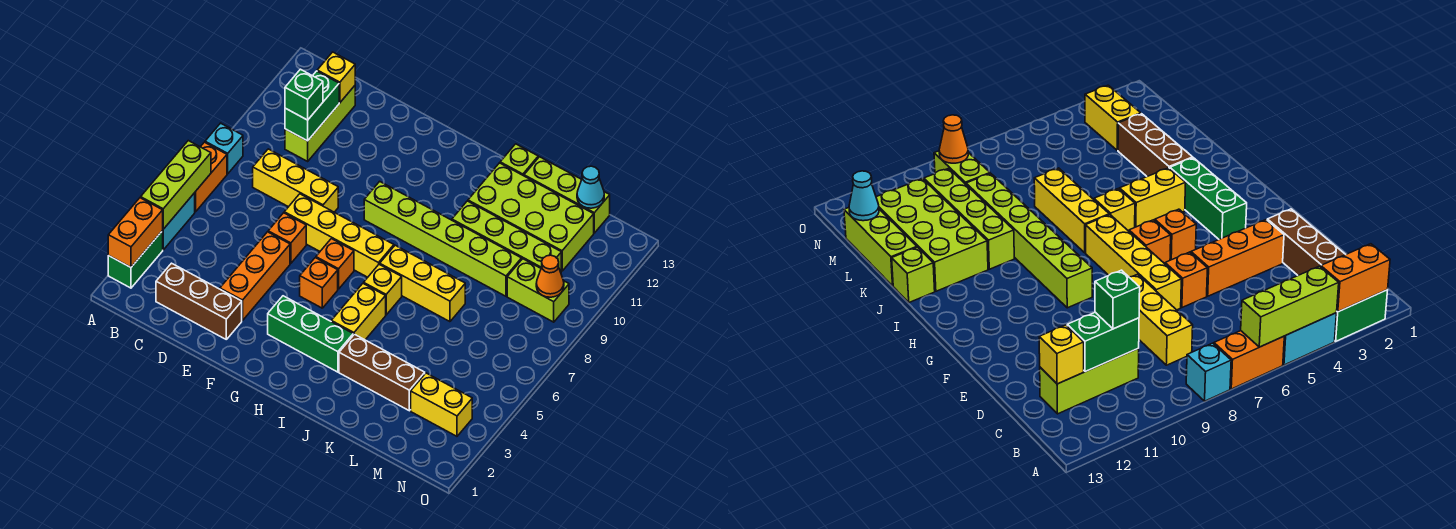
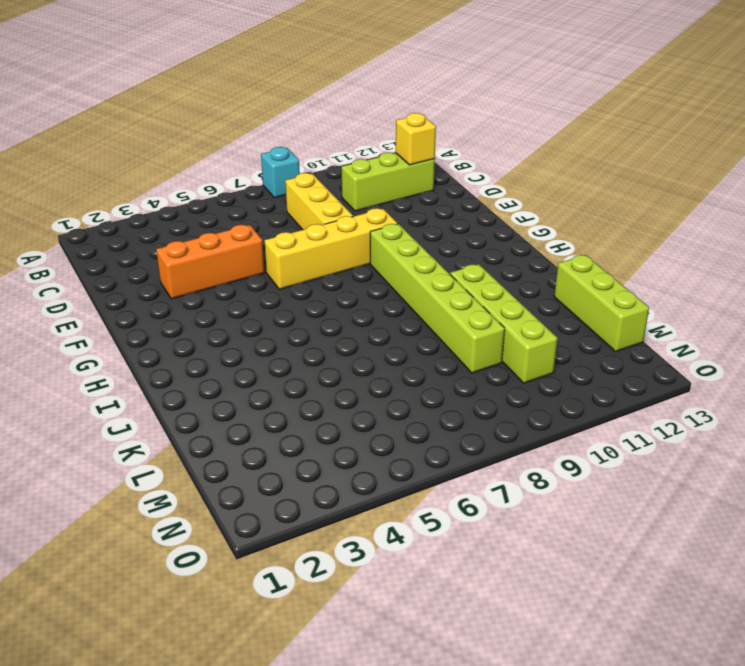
yellow 1x4 brick [265,208,398,289] -> yellow 1x4 brick turned to [284,194,394,277]
none -> green 1x2 brick [108,231,163,288]
none -> cyan 1x2 brick [162,193,195,250]
none -> orange 1x2 brick [195,142,227,212]
none -> brown 1x3 brick [156,263,242,339]

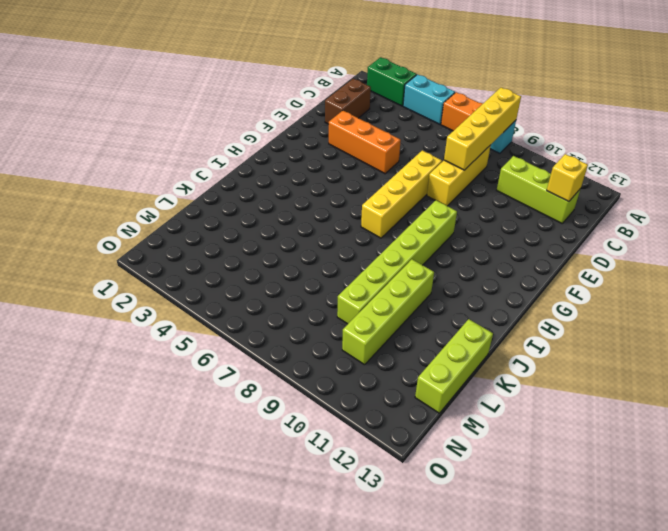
yellow 1x4 brick [444,87,521,170] -> none
brown 1x2 brick [325,79,371,124] -> brown 1x3 brick [156,263,242,339]
none -> orange 1x1 brick [268,213,306,263]
none -> green 1x3 brick [268,296,353,372]
none -> orange 1x1 brick [300,258,338,308]
none -> orange 1x1 brick [316,239,354,289]

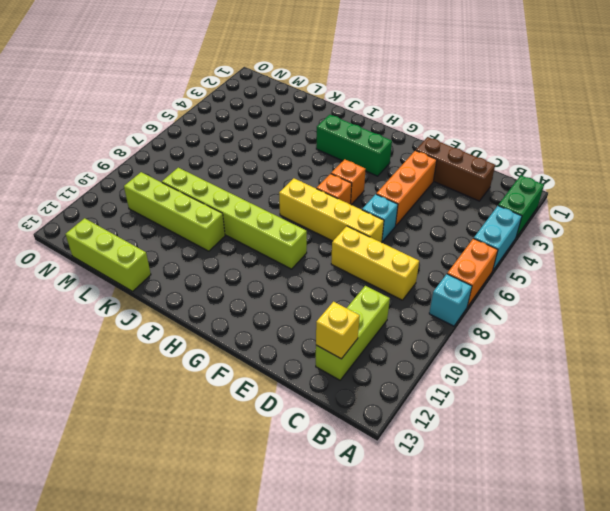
cyan 1x1 brick [362,194,398,242] -> orange 1x1 brick [268,213,306,263]
none -> yellow 1x2 brick [331,283,386,340]
none -> yellow 1x1 brick [364,264,402,315]
none -> yellow 1x3 brick [380,245,465,322]
none -> brown 1x3 brick [339,334,425,411]

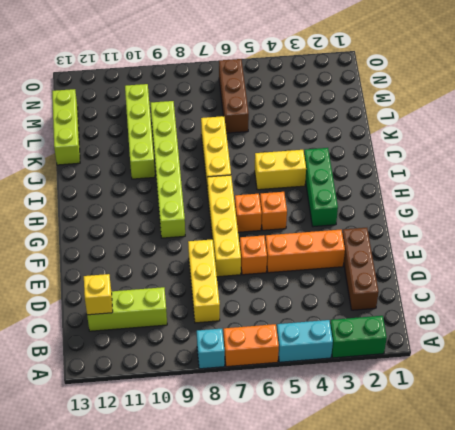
brown 1x3 brick [219,59,249,133] -> brown 1x3 brick moved to [339,334,425,411]
none -> yellow 1x1 brick [364,264,402,315]
none -> lime 2x4 brick [468,163,594,271]
none -> lime 1x1 brick [500,144,538,176]
none -> yellow 1x2 brick [411,373,472,436]

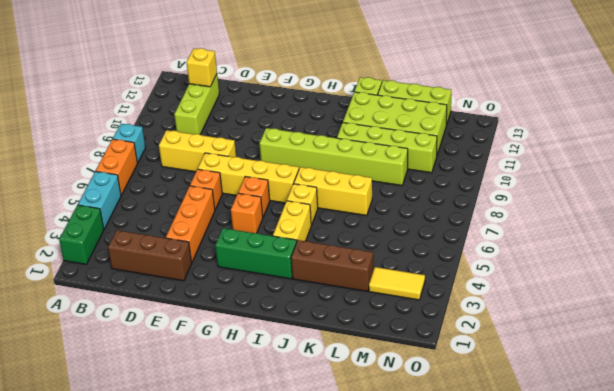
yellow 1x2 tile [369,267,425,300] -> yellow 1x2 brick [411,373,472,436]
none -> lime 1x2 brick [507,259,569,322]
none -> orange 1x2 brick [108,198,163,267]
none -> lime 1x3 brick [141,141,211,229]
none -> green 1x2 brick [285,71,339,141]

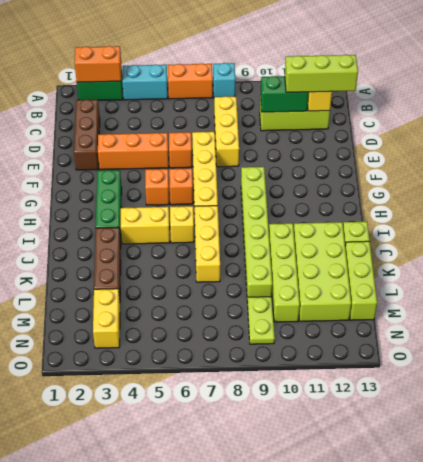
lime 1x3 brick [285,55,358,92] -> lime 1x3 brick moved to [141,141,211,229]
lime 1x2 plate [247,297,275,344] -> lime 1x2 brick [507,259,569,322]
none -> cyan 1x1 cone [577,166,604,208]
none -> orange 1x1 cone [536,255,564,297]
none -> green 1x1 brick [285,69,323,120]

